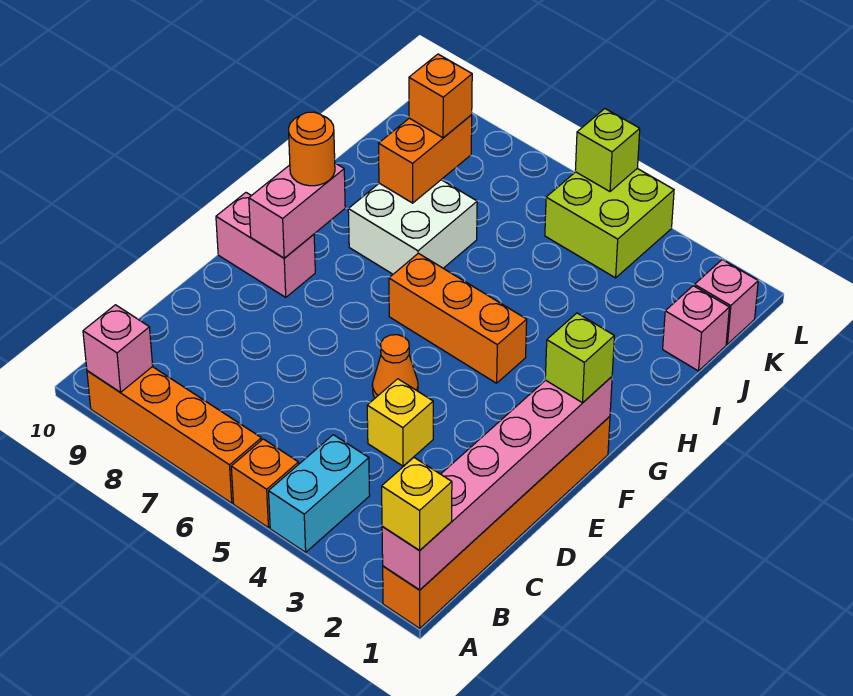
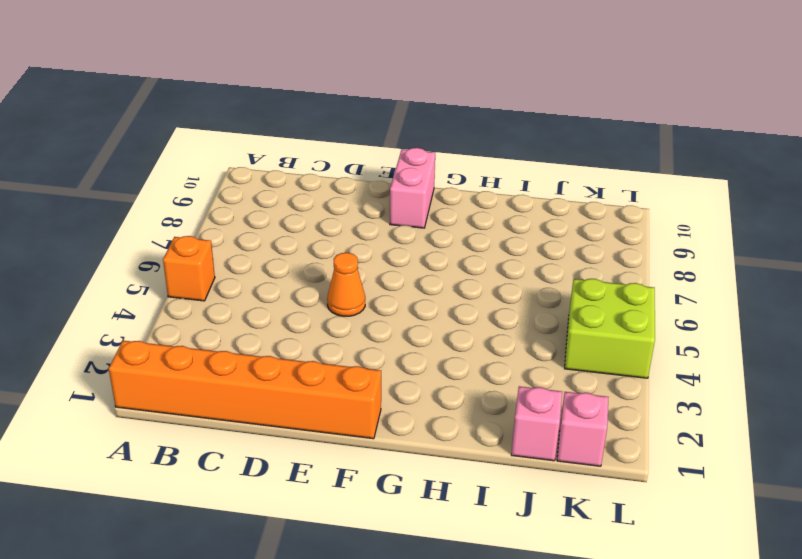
none -> cyan 1x2 brick [269,435,370,552]
none -> orange 1x4 brick [87,367,261,503]
none -> yellow 1x1 brick [367,379,433,466]

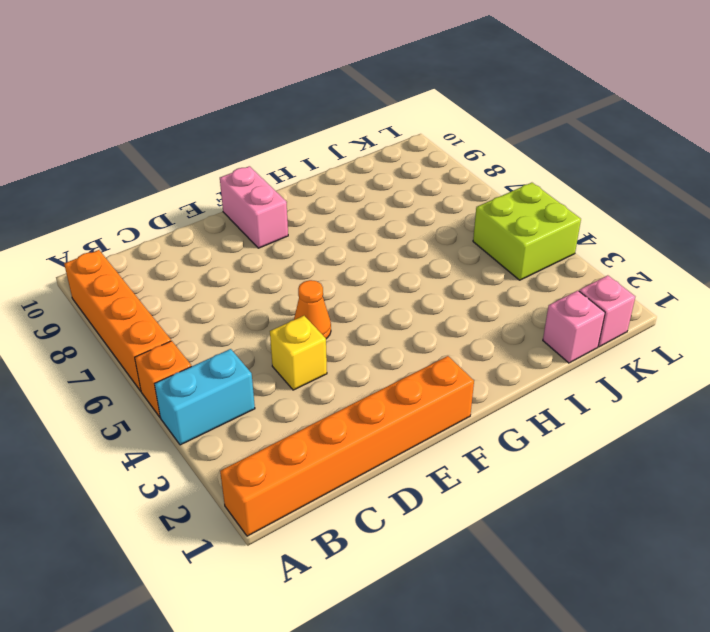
none -> orange 1x3 brick [389,253,527,383]
none -> white 2x2 brick [348,180,477,274]
none -> pink 1x6 brick [382,377,612,590]

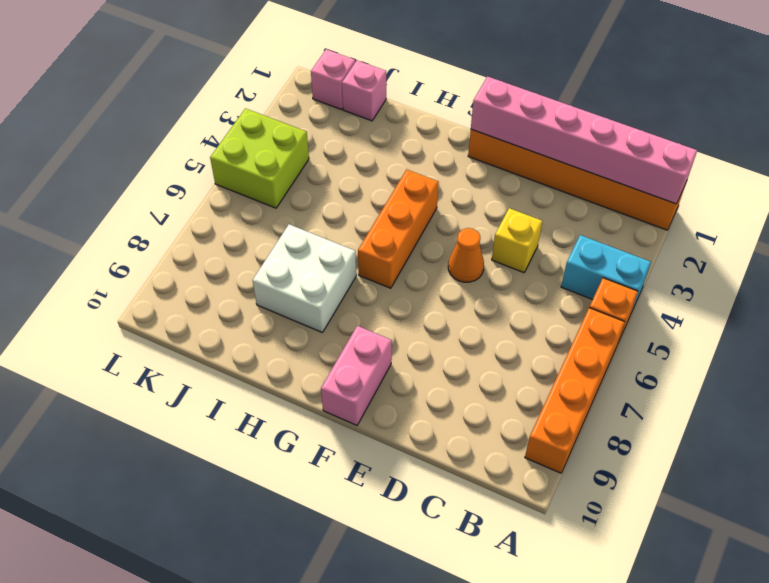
none -> pink 1x1 brick [83,305,153,392]
none -> pink 1x2 brick [249,163,345,258]
none -> orange 1x2 brick [379,115,472,203]

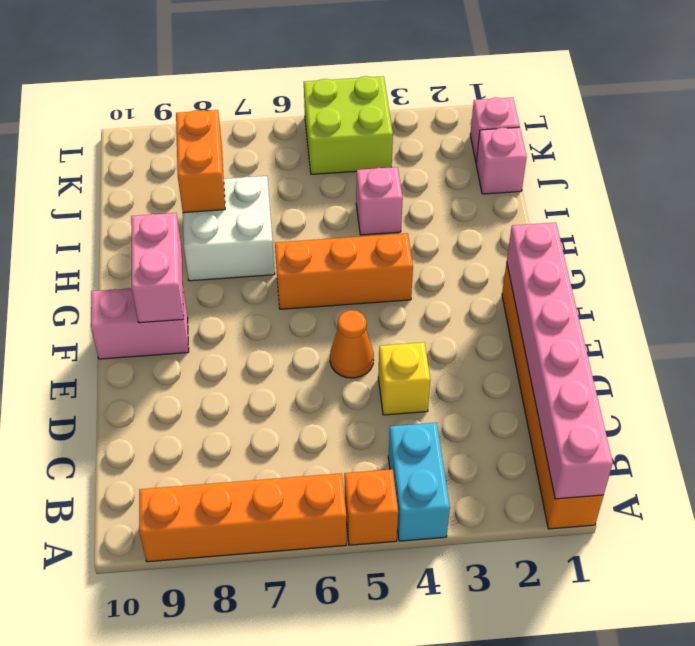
pink 1x1 brick [356,167,403,235] -> pink 1x1 brick moved to [83,305,153,392]
none -> lime 1x1 brick [575,109,640,192]
none -> yellow 1x1 brick [382,458,452,551]
none -> lime 1x1 brick [545,313,614,403]

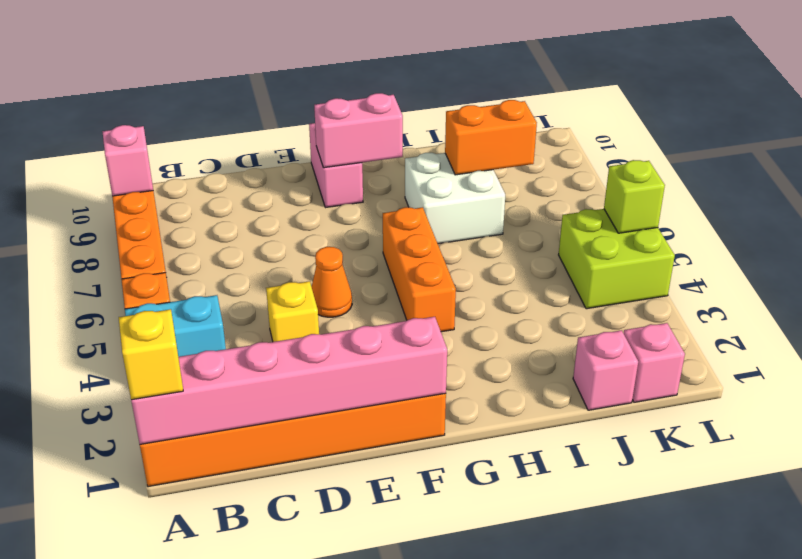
none -> lime 1x1 brick [545,313,614,403]
none -> orange 1x1 round brick [289,112,335,186]
none -> orange 1x1 brick [409,54,472,138]

